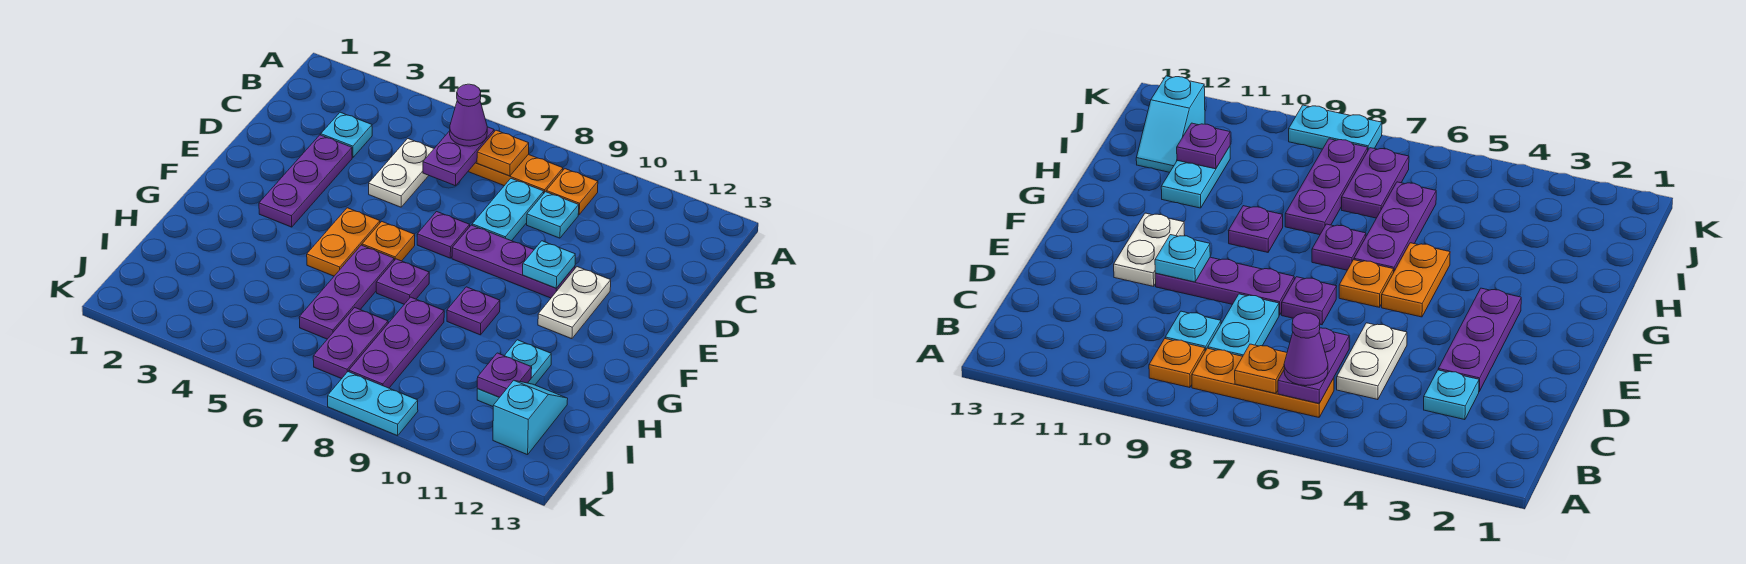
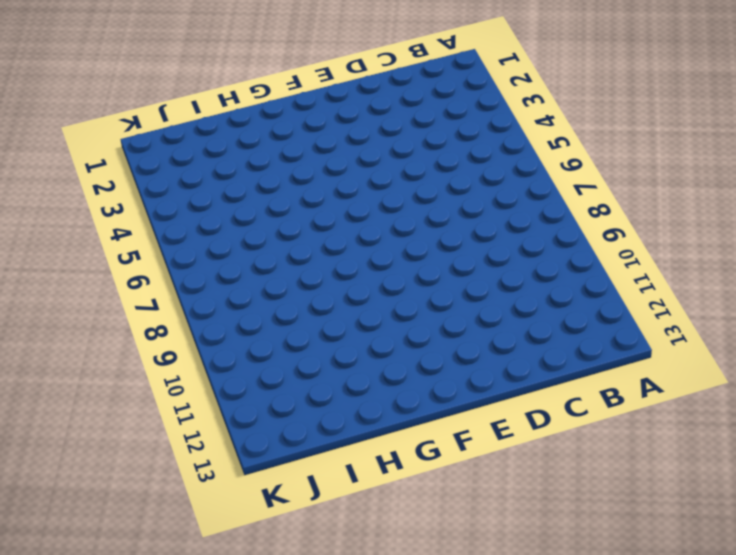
none -> orange 1x3 plate [468,155,563,193]
none -> orange 1x1 plate [546,169,598,214]
none -> cyan 1x1 plate [321,112,372,157]

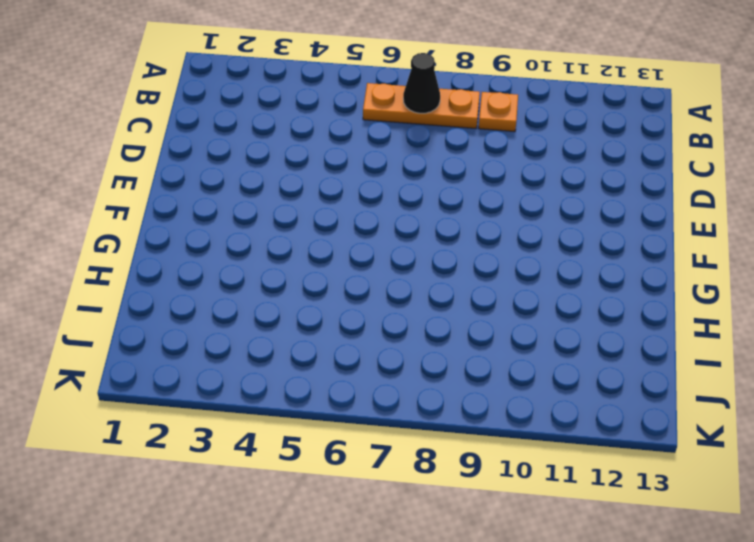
black 1x1 cone [403,53,440,113] -> orange 1x1 plate [477,130,529,176]
none -> cyan 1x1 plate [321,112,372,157]
none -> white 1x2 plate [369,139,434,207]
none -> cyan 1x2 plate [472,179,544,241]

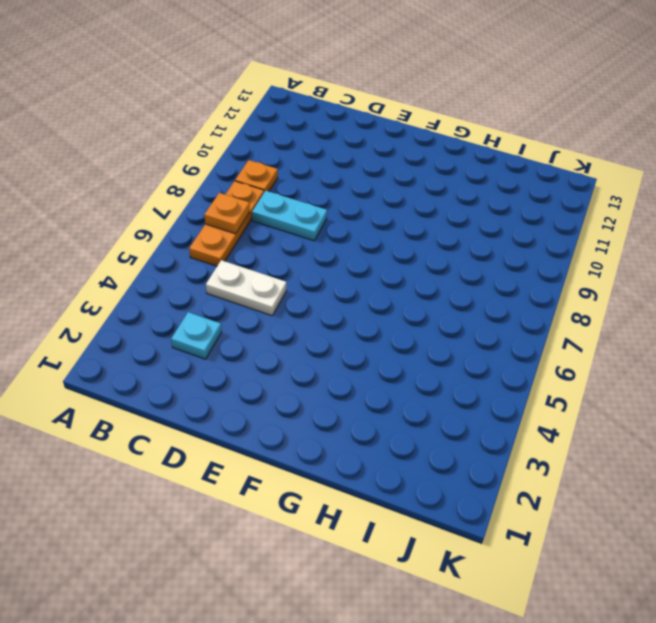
none -> cyan 1x1 plate [527,192,579,238]
none -> purple 1x3 plate [259,135,352,227]
none -> purple 1x1 plate [417,212,470,258]

